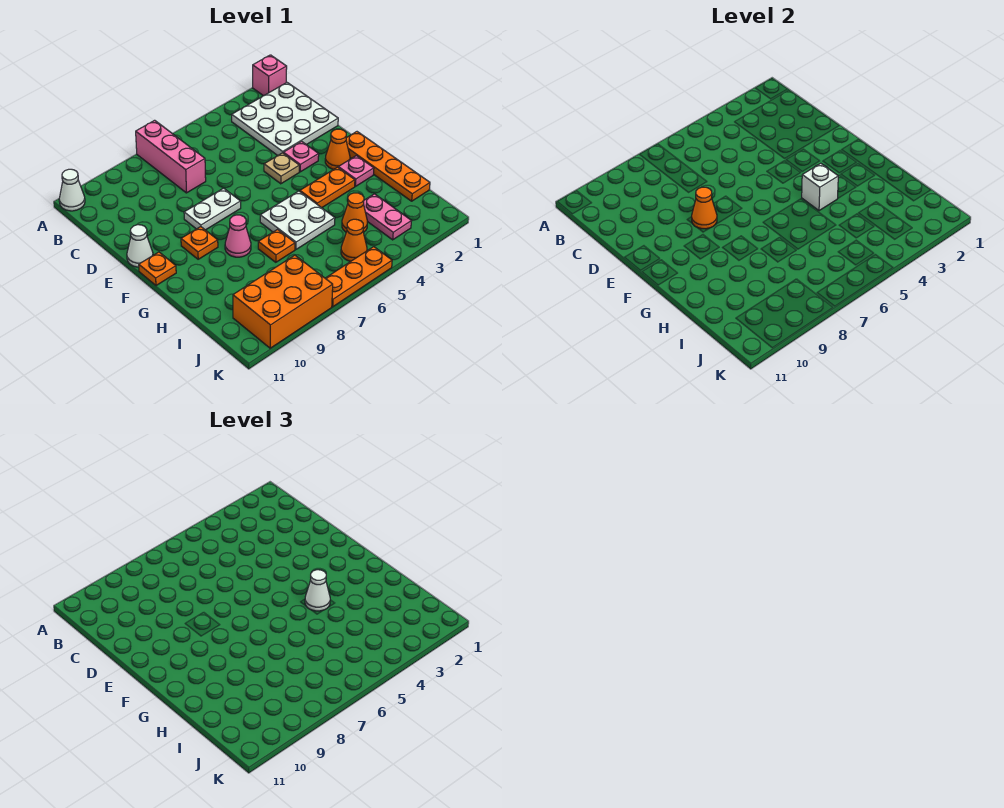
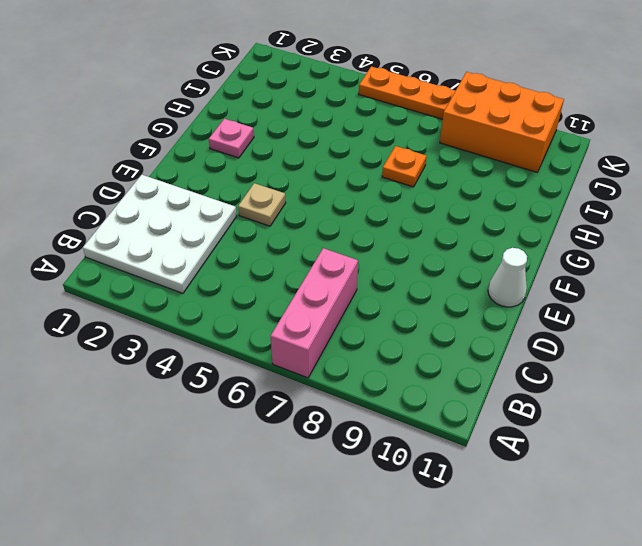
none -> pink 1x1 brick [253,55,287,96]
none -> white 1x1 cone [59,169,85,211]
none -> pink 1x1 plate [283,141,319,172]

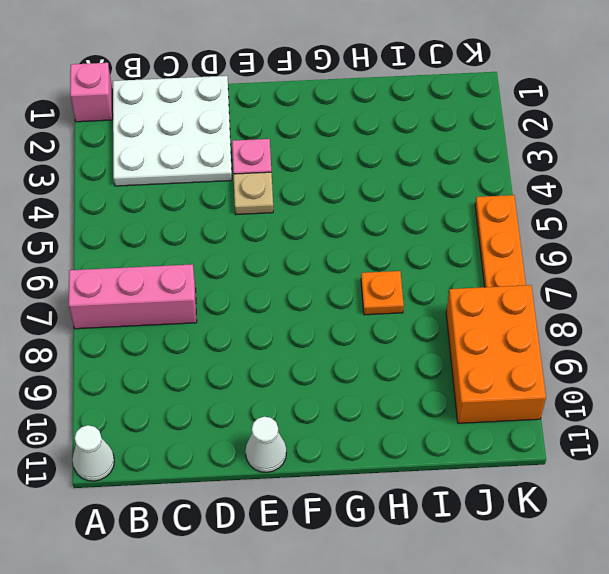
none -> white 1x2 plate [184,188,241,230]
none -> orange 1x4 plate [346,132,430,201]
none -> orange 1x1 cone [325,129,350,169]

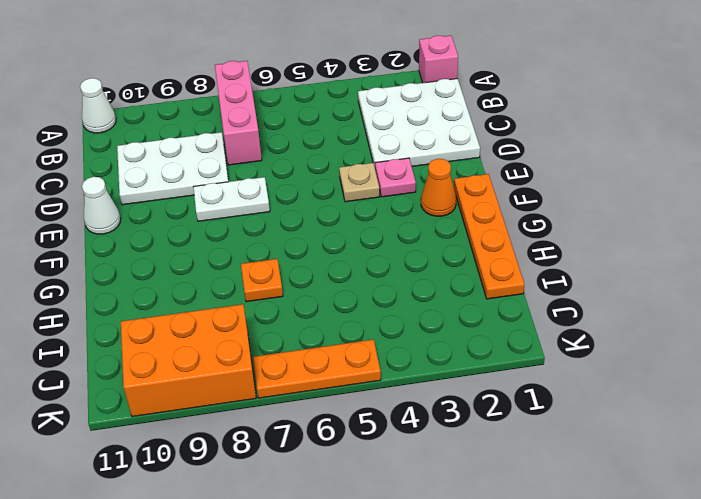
white 2x3 plate [117,132,228,205] -> none
none -> orange 1x1 plate [181,227,218,259]
none -> orange 1x1 plate [139,252,176,286]
none -> pink 1x1 plate [338,156,374,186]

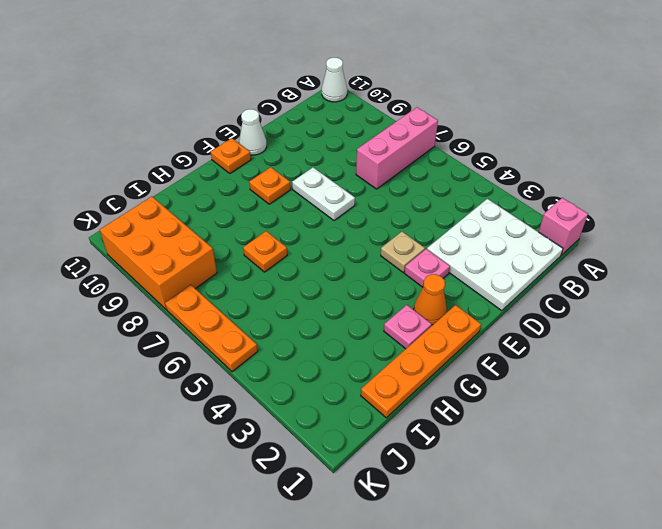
none -> orange 1x2 plate [300,167,355,208]
none -> white 2x2 plate [260,191,335,249]
none -> pink 1x1 cone [225,215,251,257]

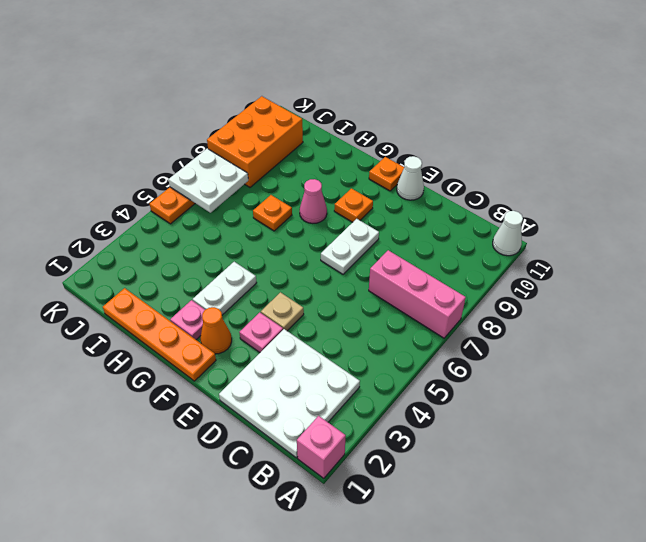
white 1x2 plate [193,262,257,315] -> orange 1x2 plate [300,167,355,208]
white 2x2 plate [168,149,248,213] -> white 2x2 plate moved to [260,191,335,249]
none -> pink 1x2 plate [364,194,411,240]
none -> orange 1x1 cone [342,193,368,232]
none -> orange 1x1 cone [341,219,367,261]

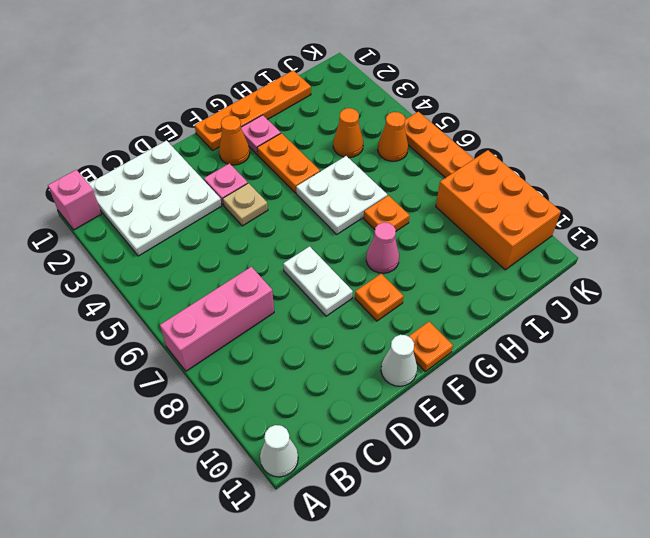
none -> pink 1x2 plate [364,194,411,240]
none -> orange 1x1 cone [692,187,717,229]
none -> white 1x1 brick [802,163,838,211]

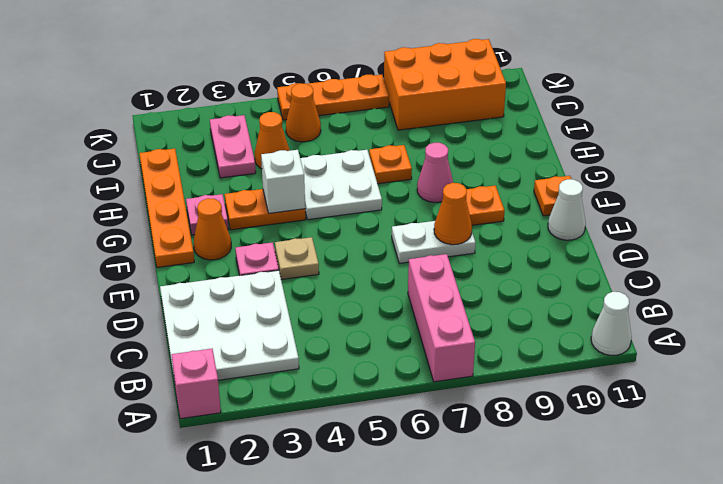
none -> white 1x1 cone [305,570,330,611]

